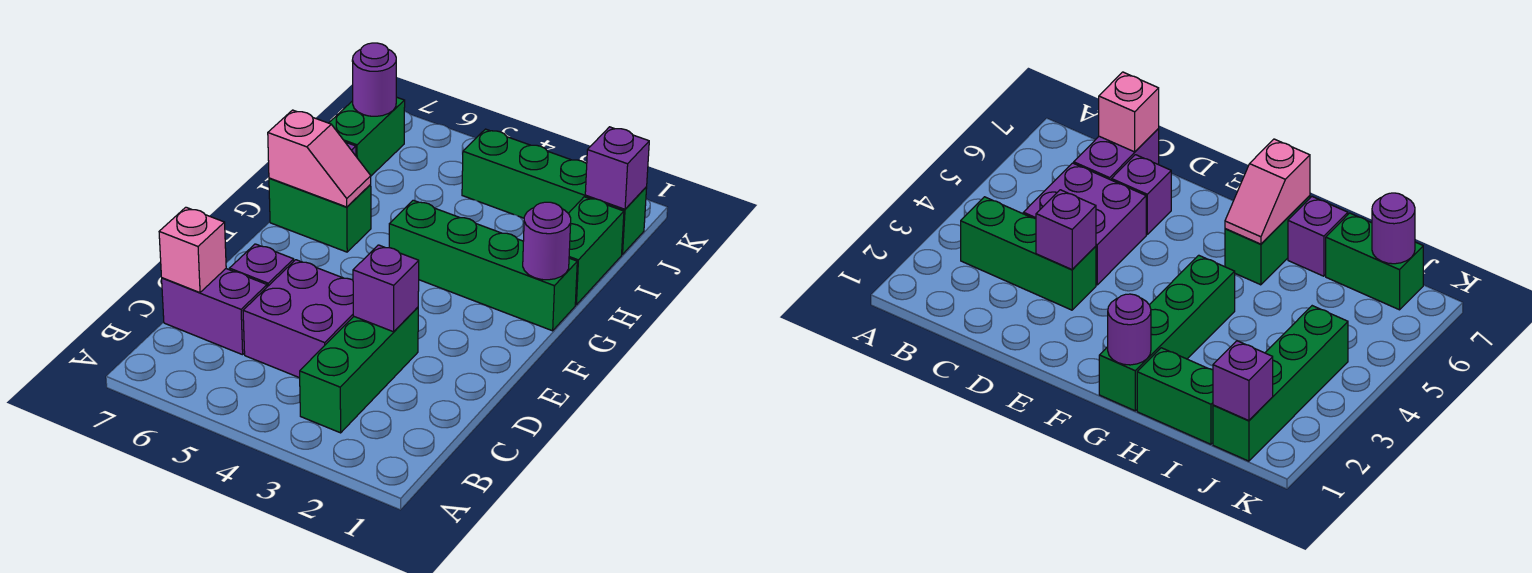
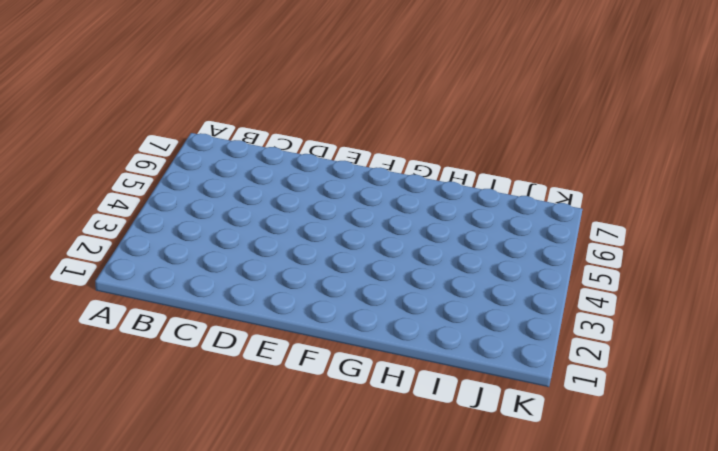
none -> green 1x3 brick [300,307,418,433]
none -> purple 2x2 brick [243,260,354,378]
none -> purple 1x2 brick [162,269,267,355]

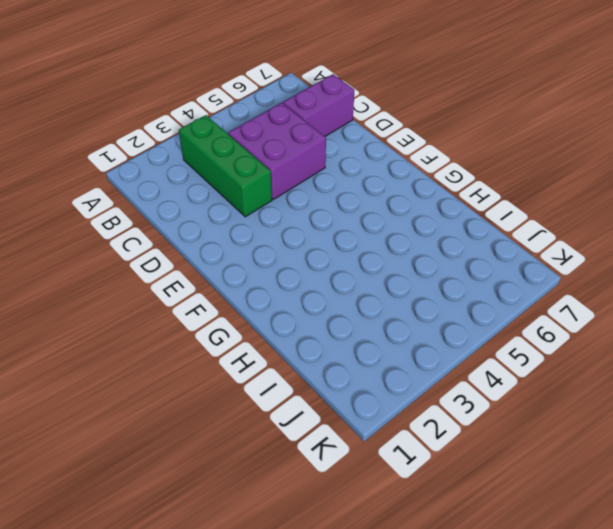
none -> purple 1x1 brick [230,244,294,287]
none -> green 1x4 brick [389,200,577,331]
none -> green 1x2 brick [269,178,371,252]

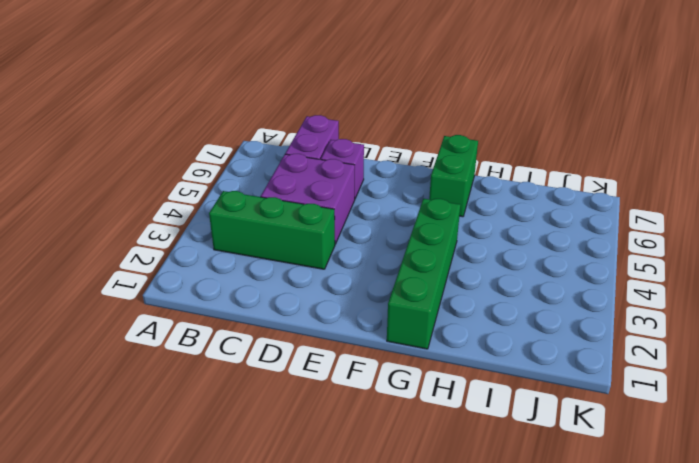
none -> green 1x2 brick [568,197,624,305]
none -> purple 1x1 brick [1288,197,1348,276]
none -> green 1x2 brick [329,97,405,176]

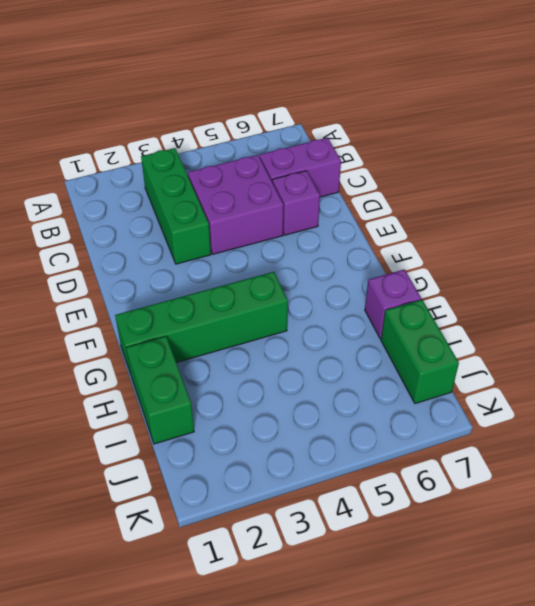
none -> green 1x2 brick [269,178,371,252]
none -> green 1x4 brick [462,129,647,254]
none -> pink 1x1 brick [159,207,226,293]

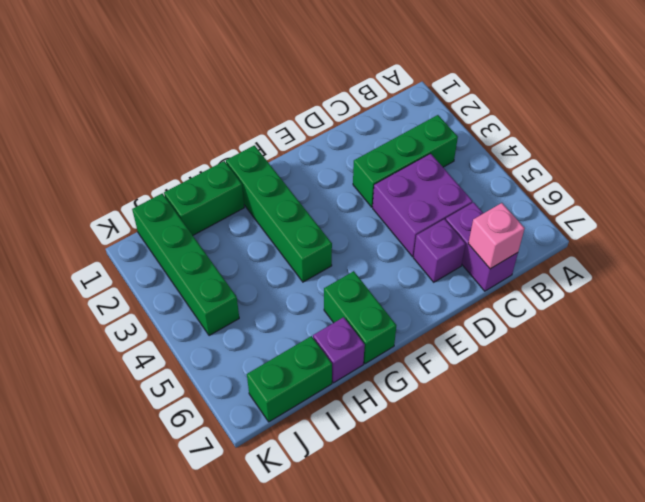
none -> purple 1x1 brick [353,245,419,332]
none -> purple 1x1 round brick [523,202,571,280]
none -> pink 1x2 slope [268,110,371,207]

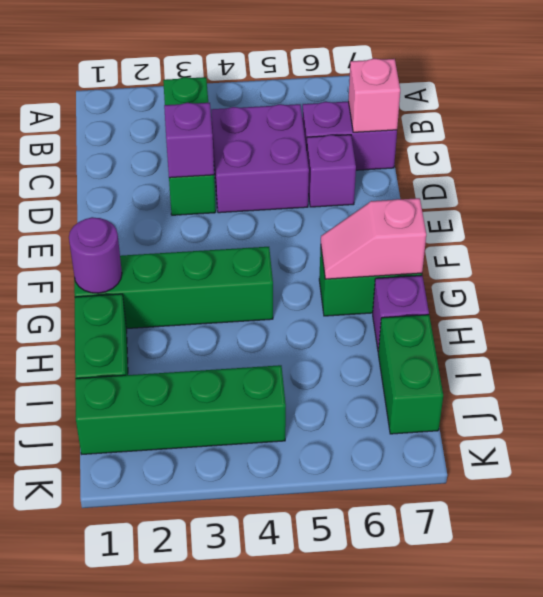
none -> purple 1x1 brick [585,127,649,209]
none -> purple 1x1 round brick [352,43,396,116]

